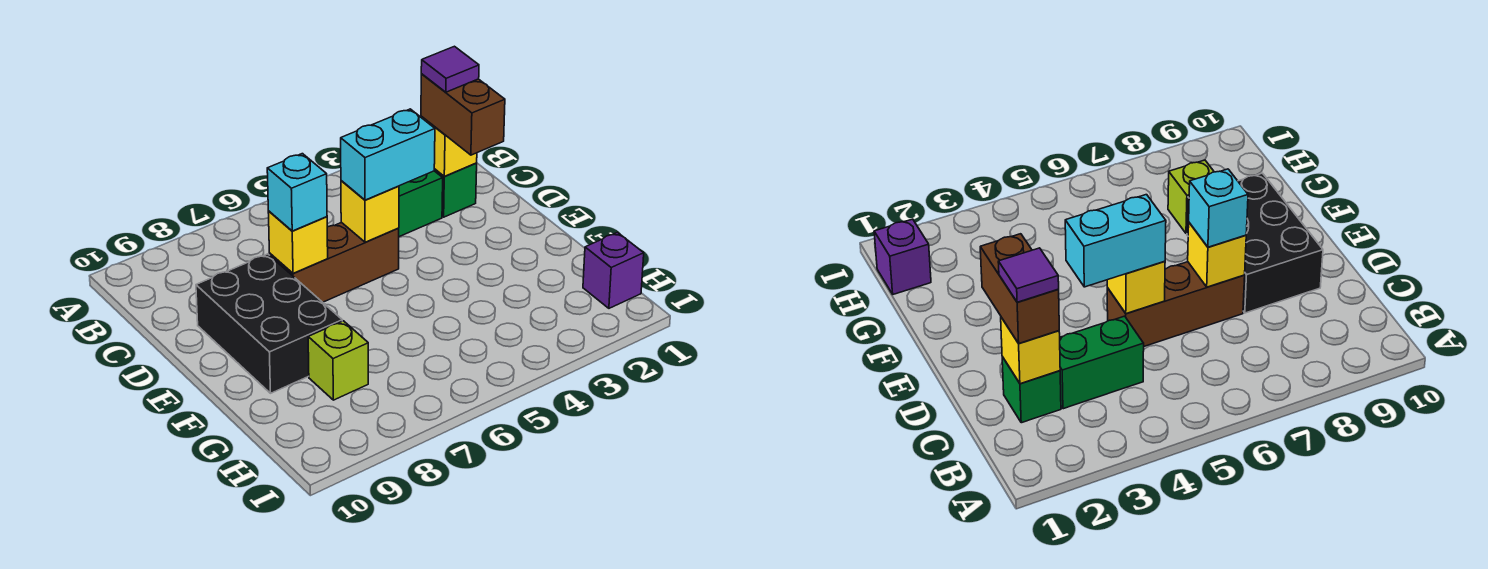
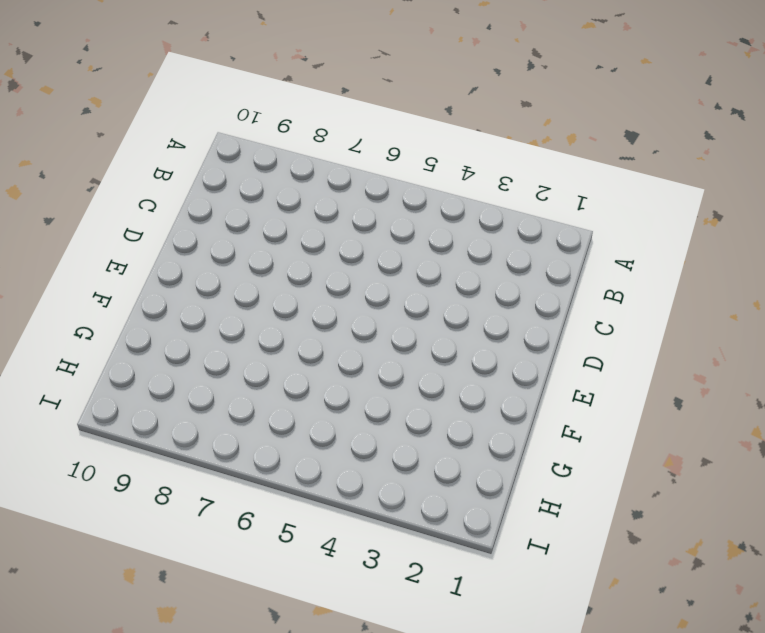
none -> green 1x1 brick [434,163,477,217]
none -> green 1x2 brick [399,171,443,237]
none -> brown 1x3 brick [270,222,399,302]

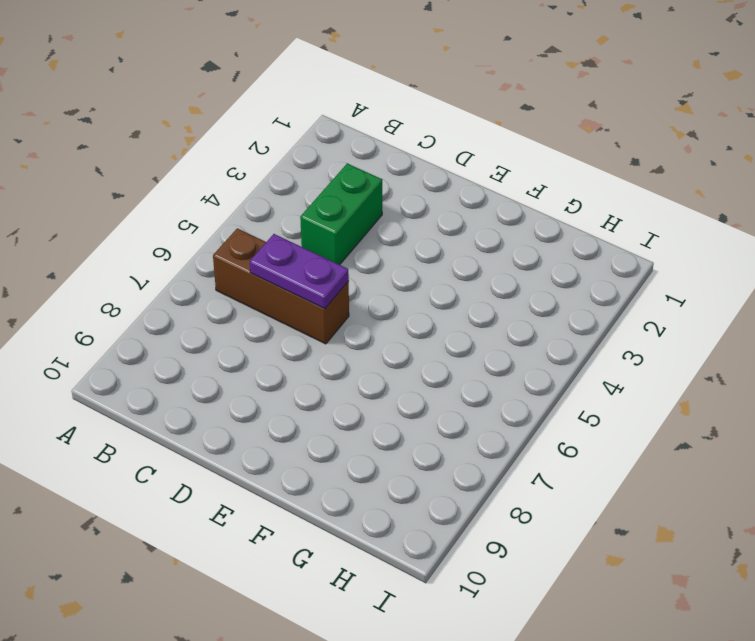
brown 1x3 brick [213,228,349,344] -> brown 1x3 brick turned to [270,222,399,302]
purple 1x2 plate [250,234,349,309] -> none
none -> green 1x1 brick [434,163,477,217]
none -> black 2x3 brick [196,254,342,393]
none -> lime 1x1 brick [308,321,368,400]

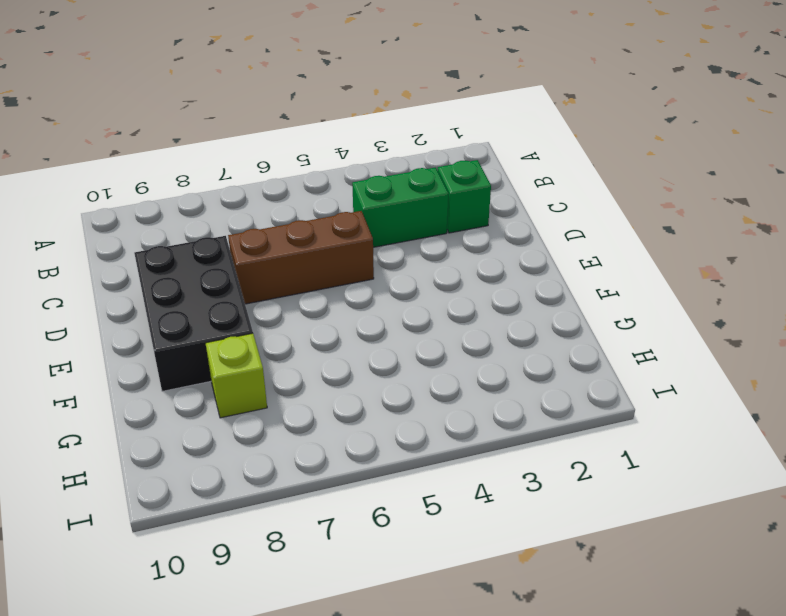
none -> purple 1x1 brick [583,232,644,308]
none -> yellow 1x1 brick [421,116,477,177]
none -> yellow 1x1 brick [341,181,399,242]

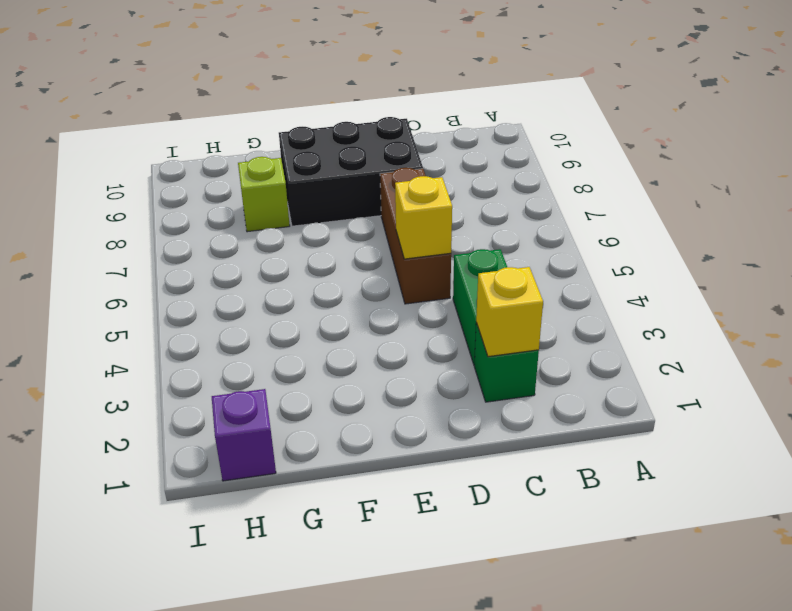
none -> yellow 1x1 brick [268,211,328,274]
none -> brown 1x2 brick [421,74,505,155]
none -> cyan 1x2 brick [341,109,435,200]

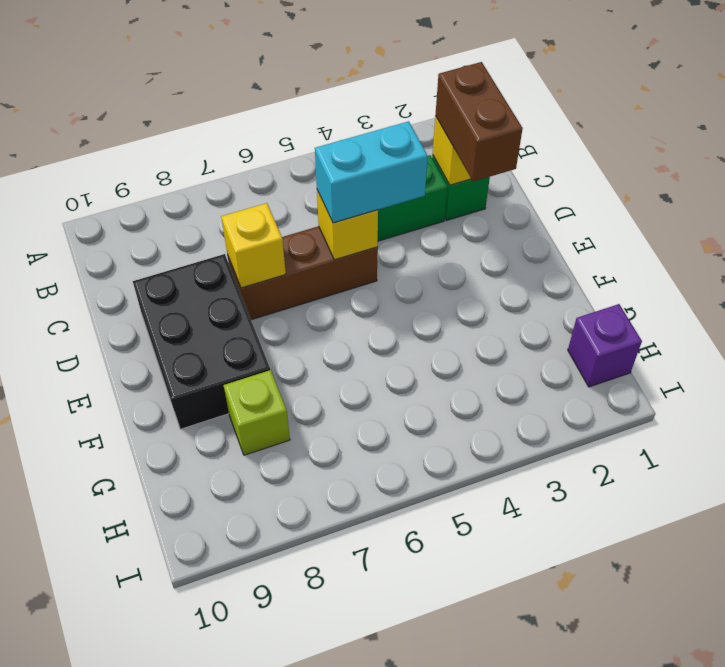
none -> cyan 1x1 brick [267,154,327,231]
none -> purple 1x1 tile [421,46,479,92]

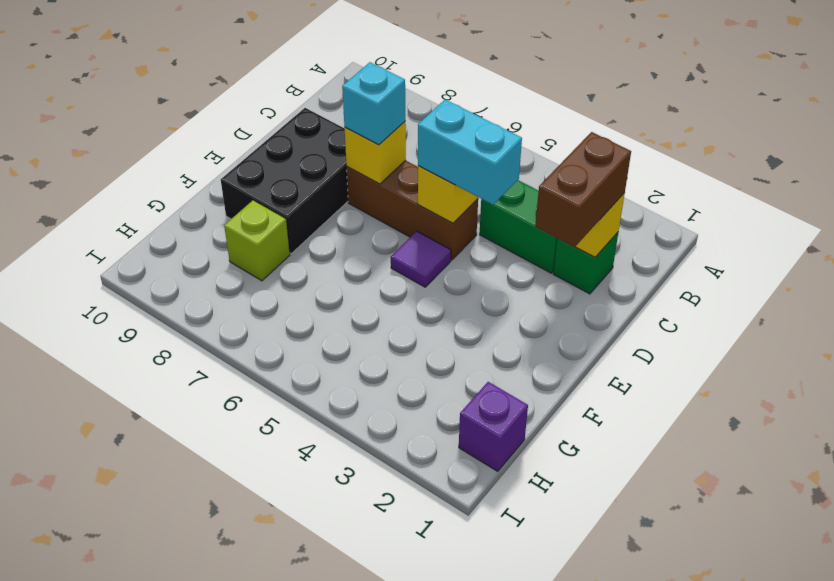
purple 1x1 tile [391,231,451,287] -> purple 1x1 tile moved to [421,46,479,92]

